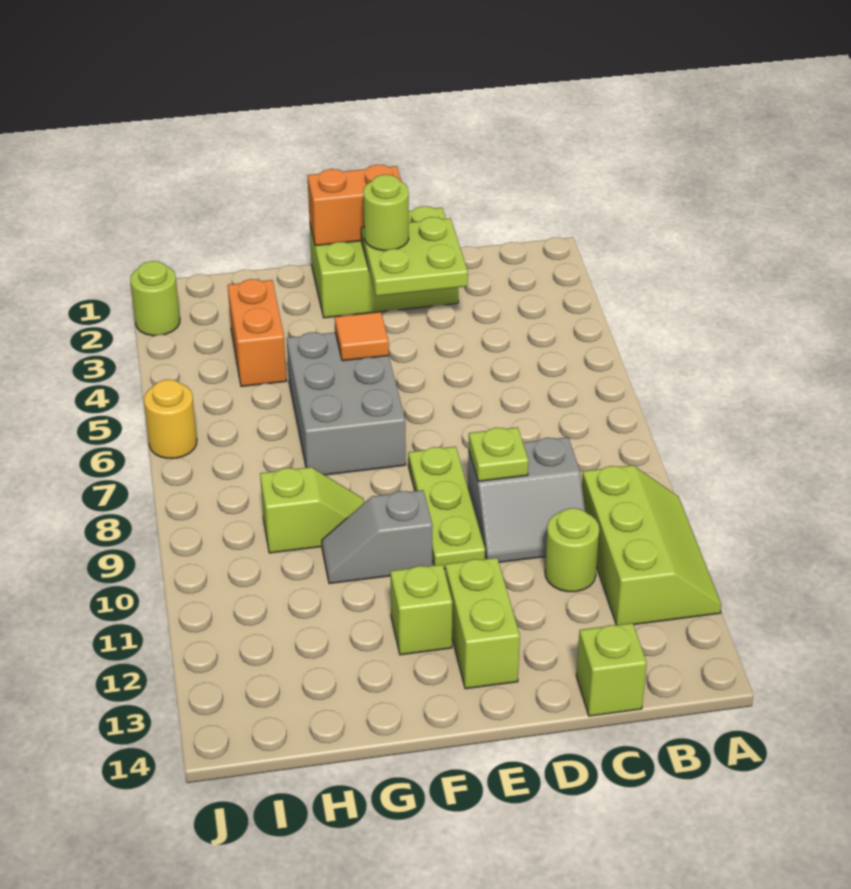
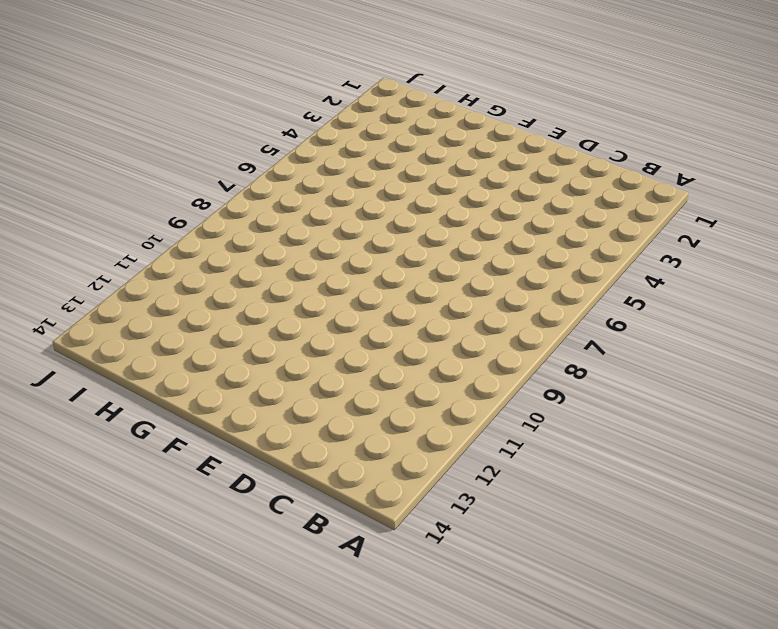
none -> lime 2x3 slope [582,465,722,625]
none -> grey 2x2 slope [468,437,585,562]
none -> lime 1x1 round brick [545,508,599,592]

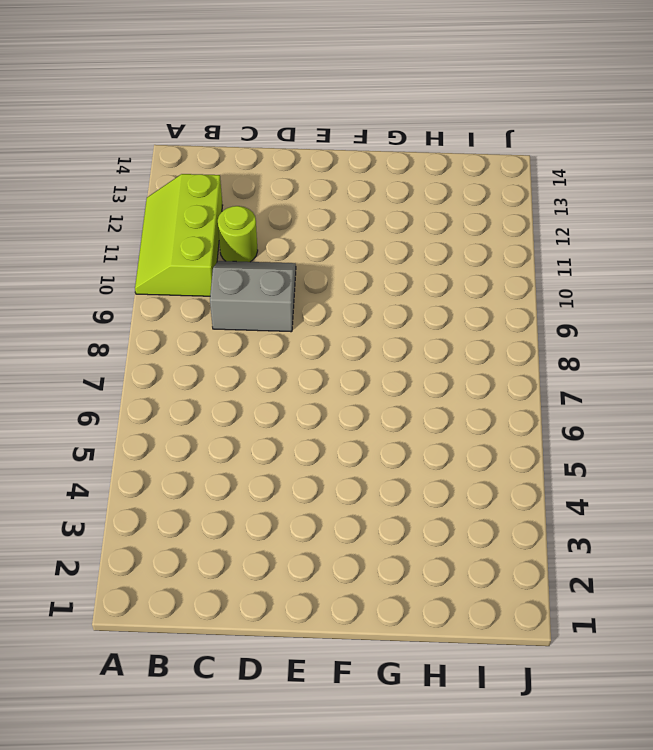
none -> lime 1x1 brick [576,623,647,716]
none -> lime 2x3 brick [310,206,458,318]
none -> lime 1x3 plate [408,447,485,569]

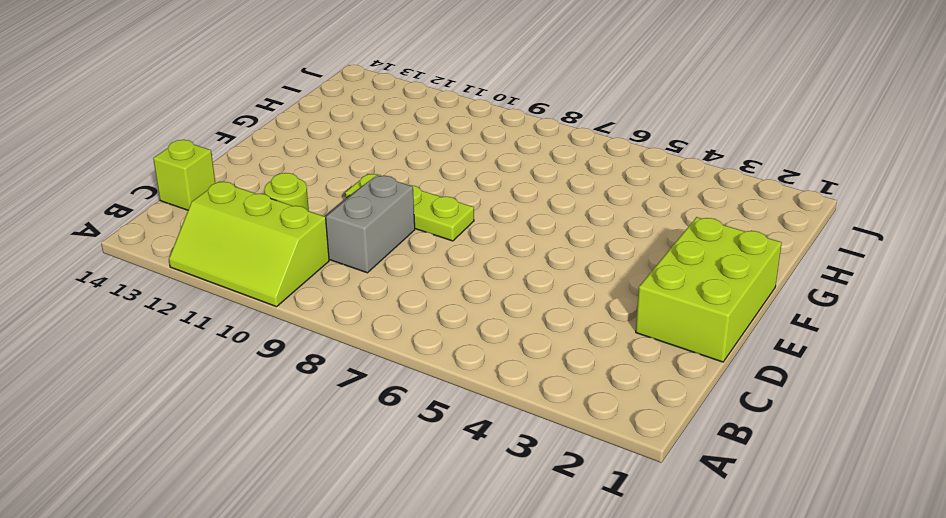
none -> lime 1x2 brick [445,558,520,689]
none -> grey 2x3 brick [287,332,406,475]
none -> grey 1x2 slope [322,490,433,584]

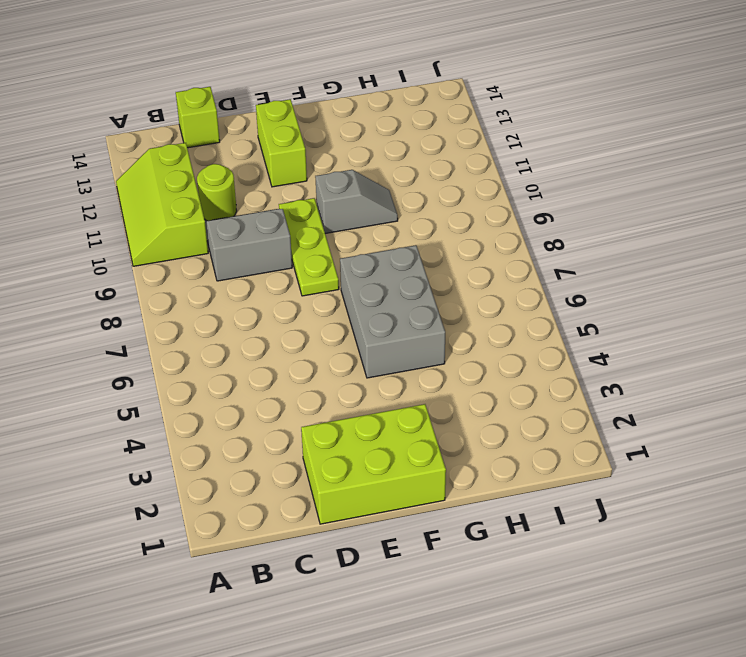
none -> lime 1x1 brick [390,564,453,655]
none -> lime 1x2 slope [260,467,364,553]
none -> orange 1x2 brick [228,279,287,387]

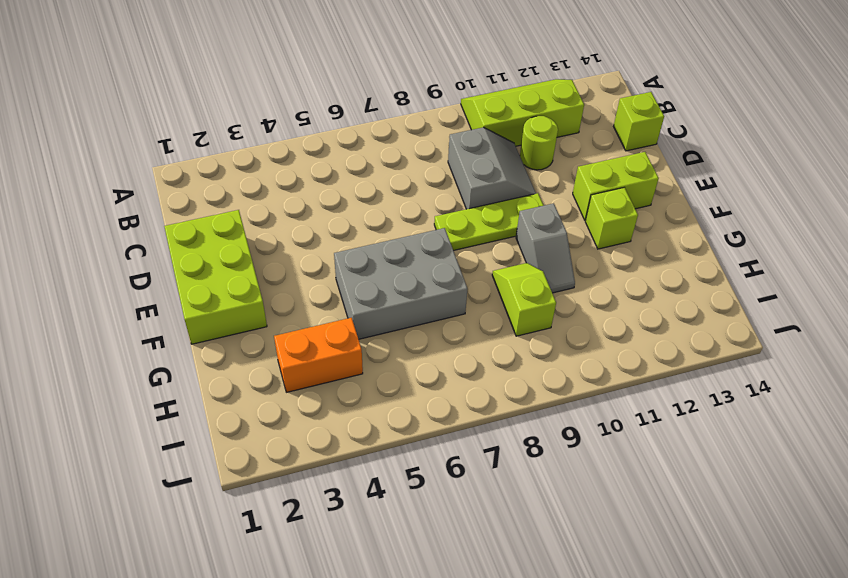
none -> lime 1x1 round brick [130,261,180,336]
none -> yellow 1x1 round brick [144,380,197,458]
none -> lime 2x2 plate [361,217,468,296]

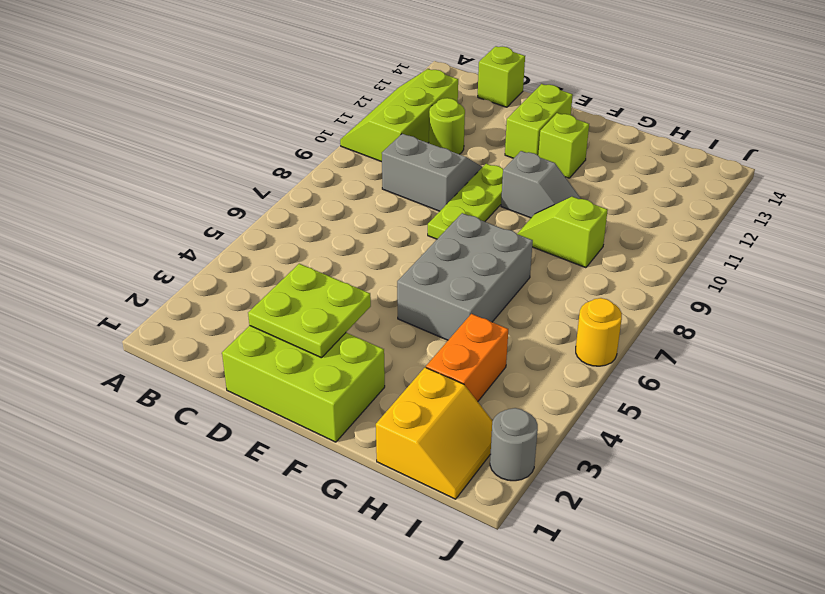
yellow 2x2 slope [376,367,492,499] -> none
grey 1x1 round brick [490,408,538,481] -> lime 1x1 round brick [130,261,180,336]
none -> lime 1x1 plate [469,427,528,481]
none -> orange 1x2 brick [307,164,401,246]
none -> orange 1x1 tile [335,312,389,361]

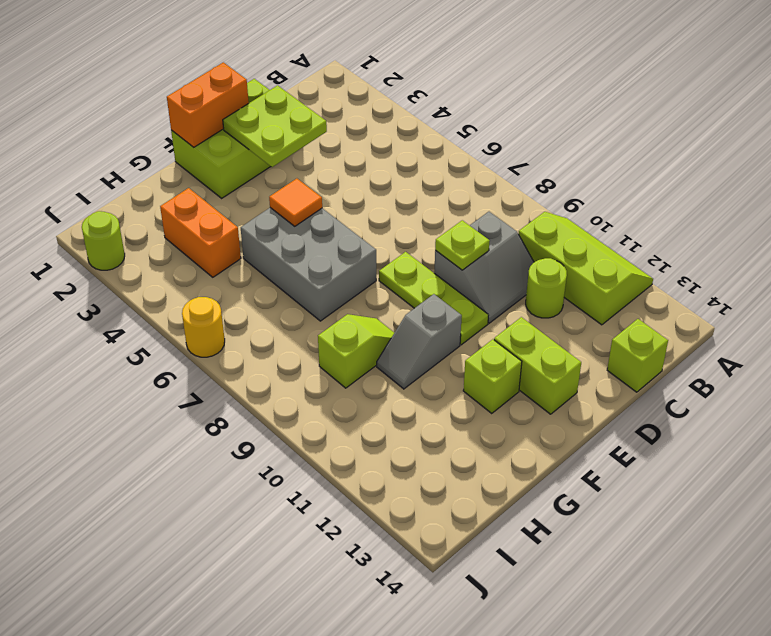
none -> lime 1x1 round brick [363,175,409,251]

